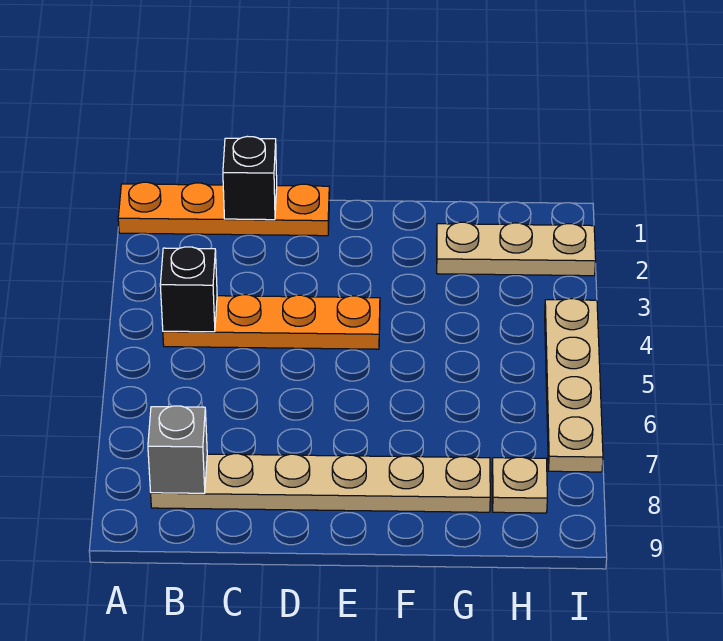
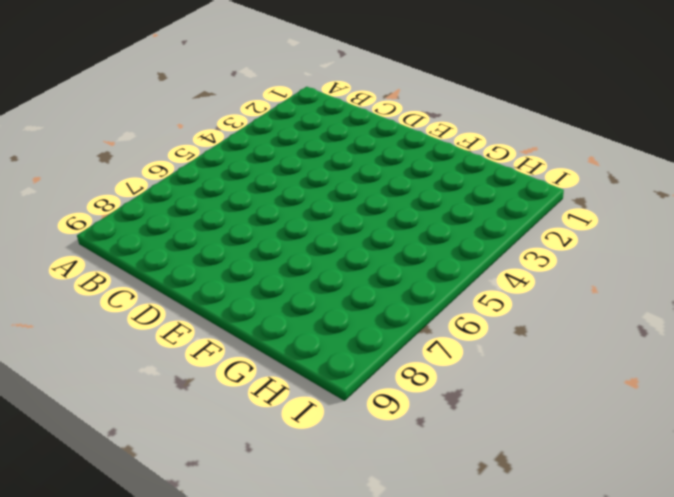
none -> orange 1x4 plate [118,182,329,236]
none -> orange 1x4 plate [163,295,380,349]

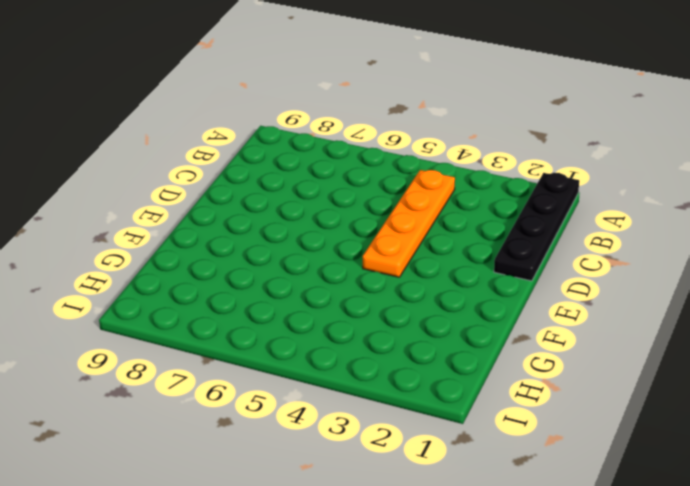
black 1x4 plate [494,173,579,281] -> orange 1x4 plate [118,182,329,236]
none -> tan 1x6 plate [151,454,490,512]
none -> tan 1x3 plate [437,222,596,276]

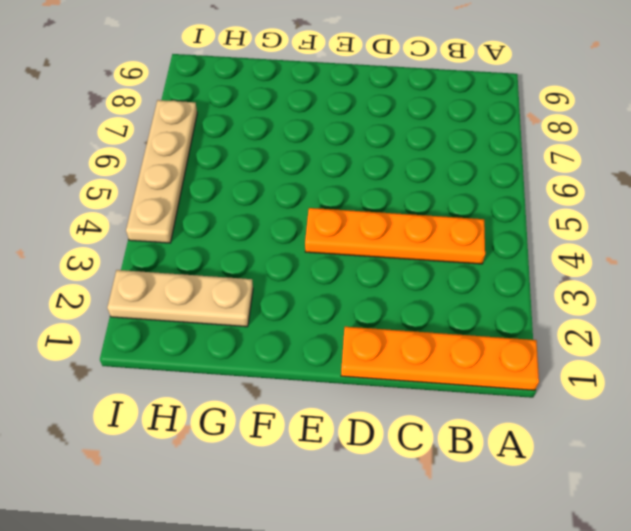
none -> tan 1x6 plate [151,454,490,512]
none -> tan 1x1 plate [492,457,547,513]

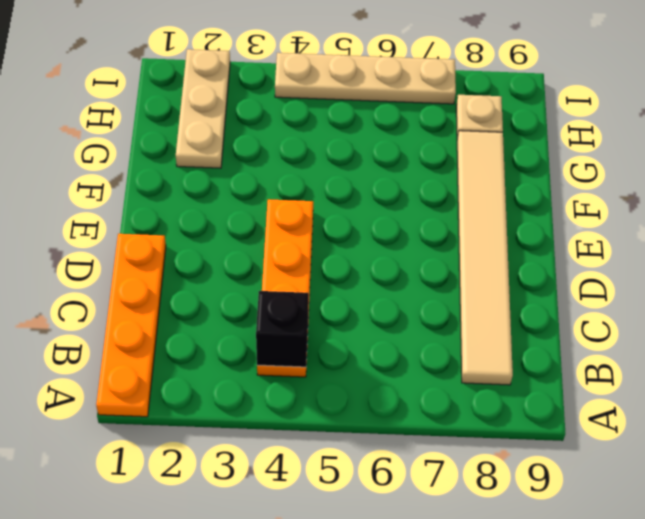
tan 1x6 tile [457,131,513,385] -> tan 1x6 plate [151,454,490,512]
none -> grey 1x1 brick [148,406,207,493]
none -> black 1x1 brick [223,136,277,220]

